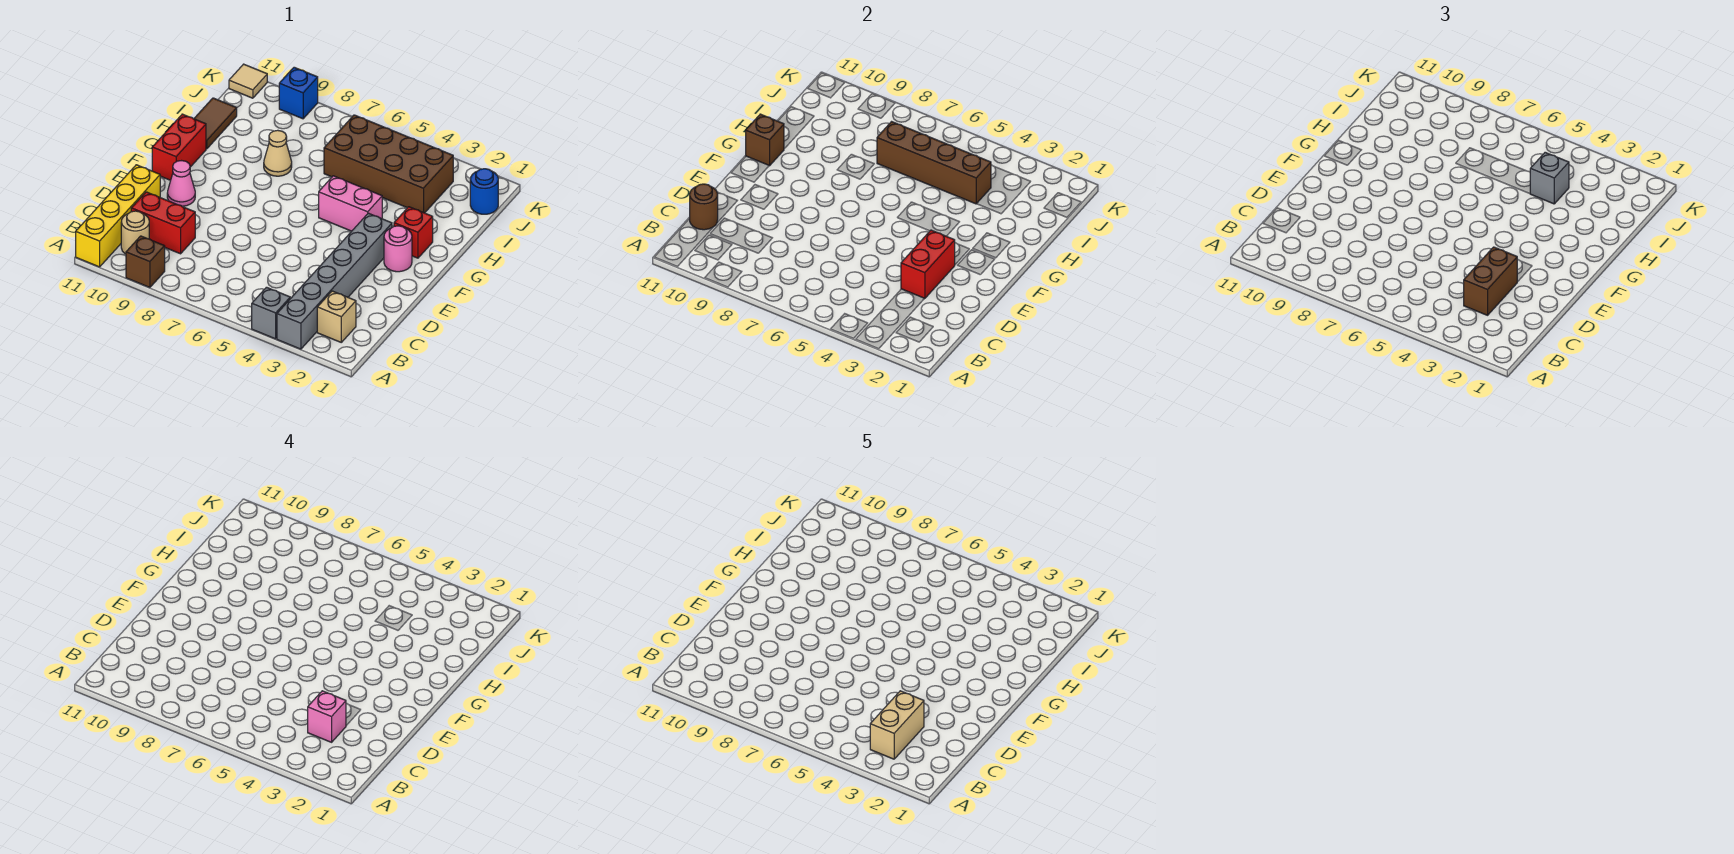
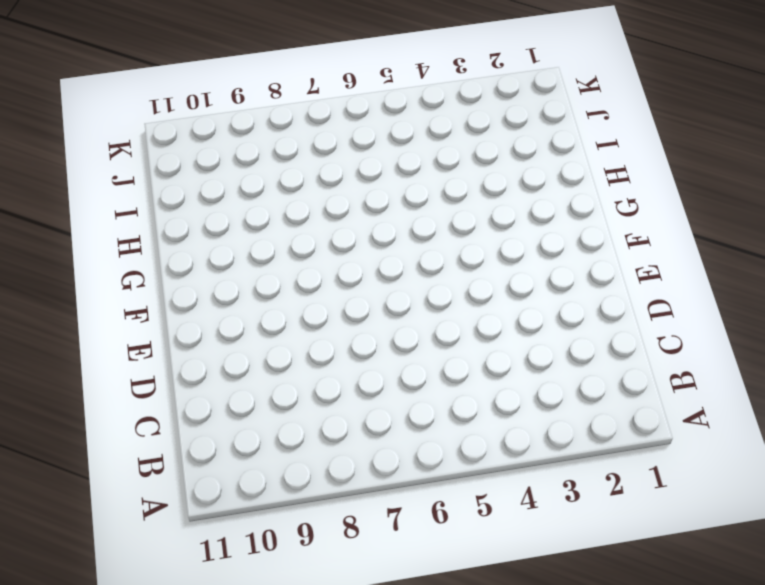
none -> grey 1x6 brick [277,213,392,349]
none -> grey 1x1 brick [252,287,290,339]
none -> brown 1x1 brick [126,236,165,287]

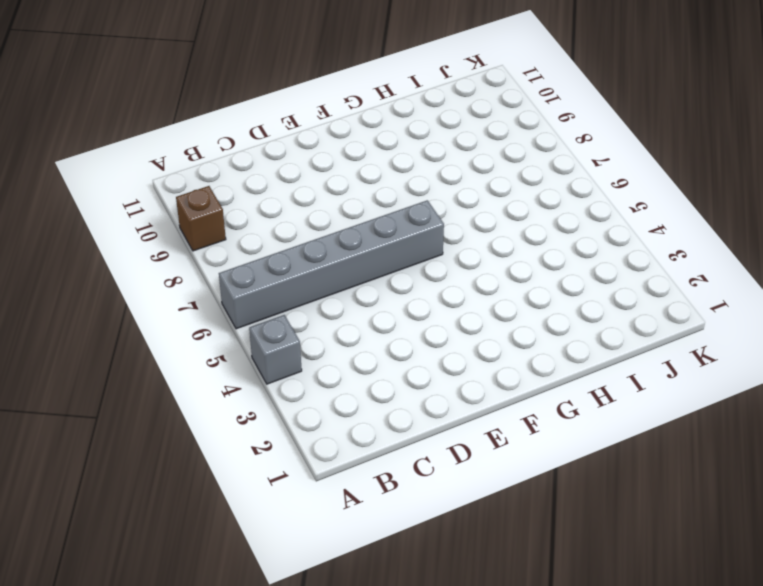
grey 1x6 brick [219,200,444,329] -> grey 1x6 brick moved to [277,213,392,349]
none -> yellow 1x4 brick [76,165,160,267]
none -> tan 1x1 brick [317,291,356,342]
none -> tan 1x1 round brick [121,211,149,254]

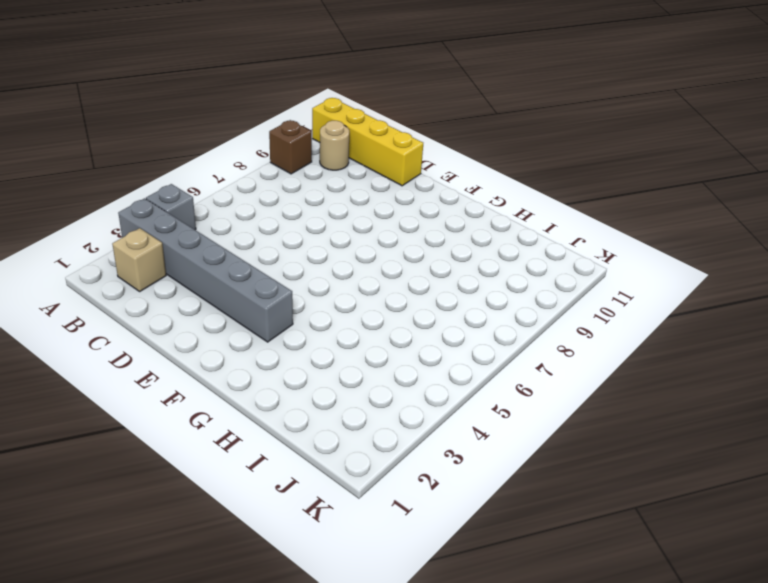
none -> red 1x2 brick [131,192,195,254]
none -> pink 1x1 cone [167,161,195,206]
none -> pink 1x1 round brick [384,226,412,272]

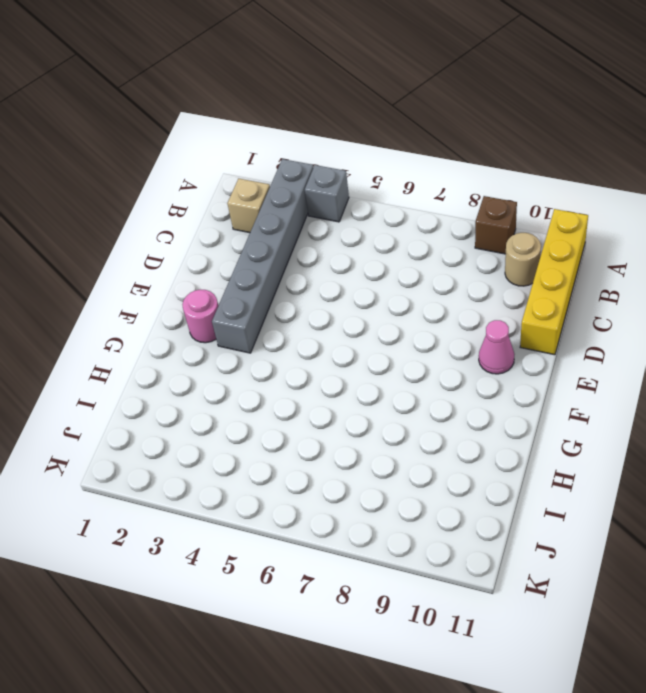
none -> red 1x2 brick [131,192,195,254]
none -> red 1x2 brick [152,114,206,180]
none -> red 1x1 brick [394,207,433,258]

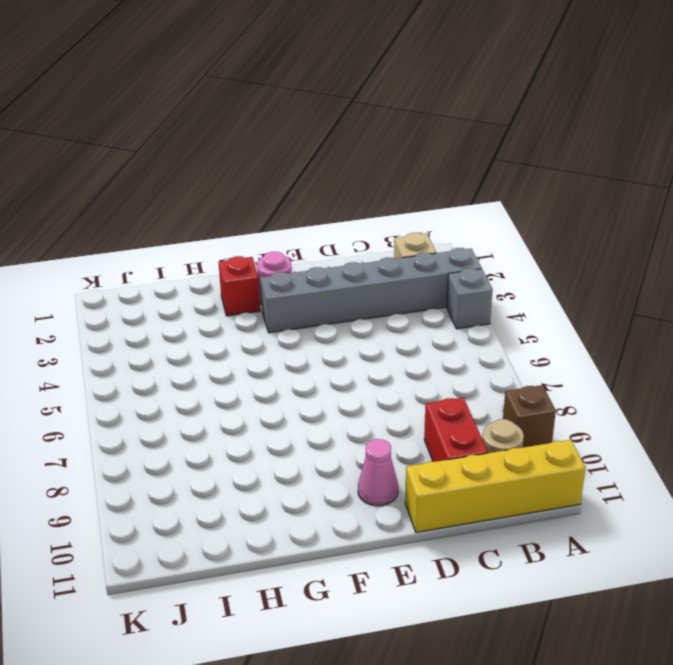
none -> red 1x2 brick [152,114,206,180]
none -> pink 1x2 brick [319,176,382,231]
none -> tan 1x1 cone [264,130,292,176]

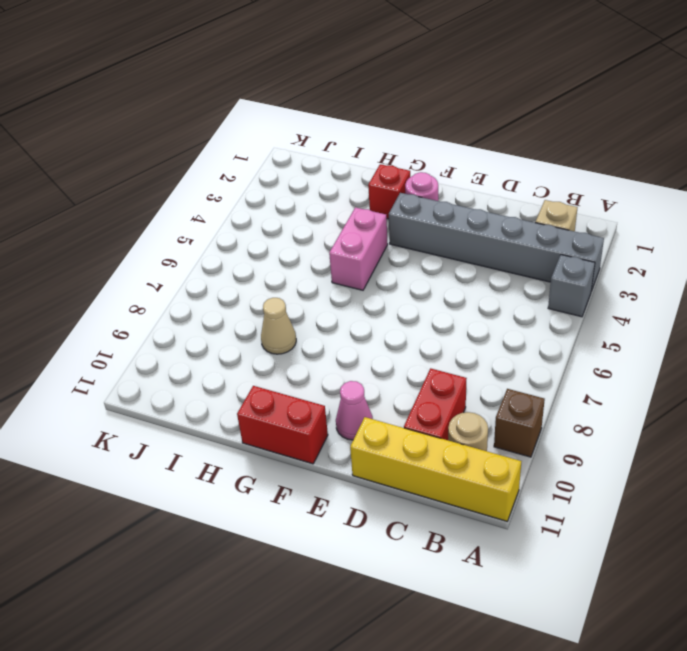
none -> brown 1x2 tile [194,98,237,149]
none -> brown 2x4 brick [324,115,453,213]
none -> blue 1x1 round brick [470,169,498,214]

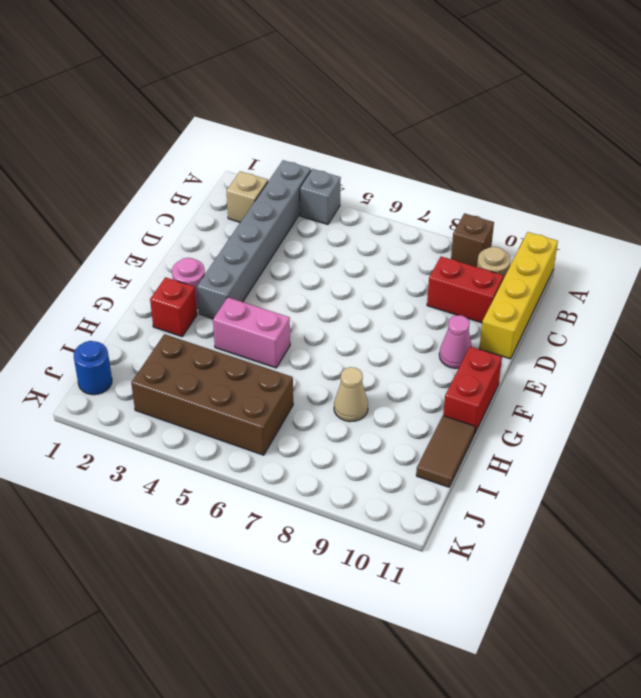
none -> blue 1x1 brick [279,67,318,119]
none -> tan 1x1 tile [229,64,267,98]
none -> brown 1x1 round brick [690,184,718,230]

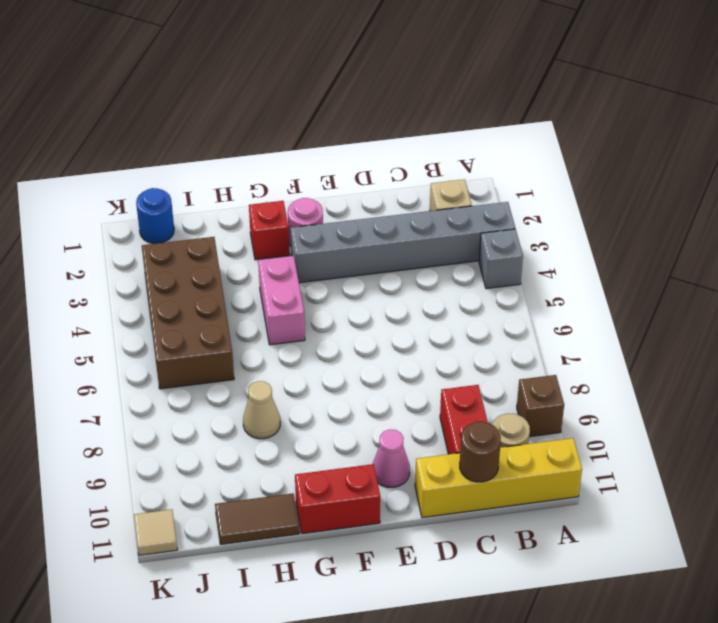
none -> blue 1x1 brick [279,67,318,119]
none -> red 1x2 brick [901,230,955,299]
none -> brown 1x1 brick [746,114,784,166]

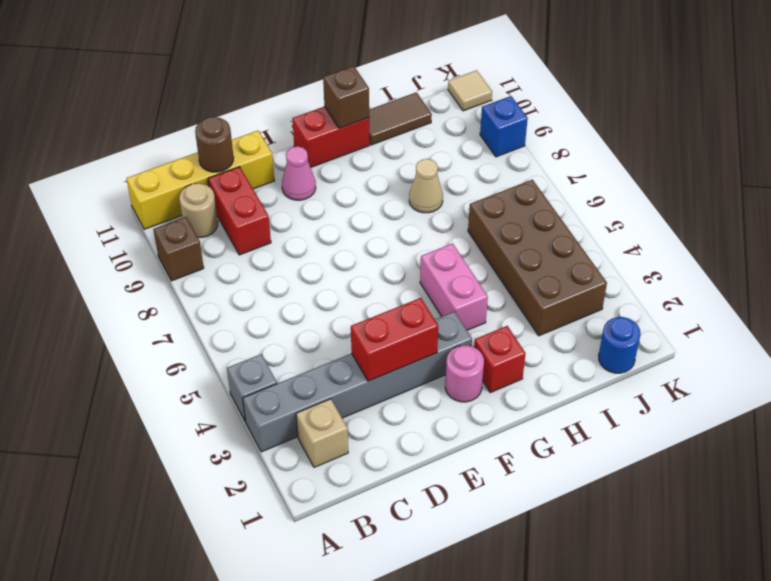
none -> brown 1x4 brick [877,122,991,204]
none -> brown 1x2 brick [1464,247,1517,315]
none -> grey 1x1 brick [1530,152,1569,204]

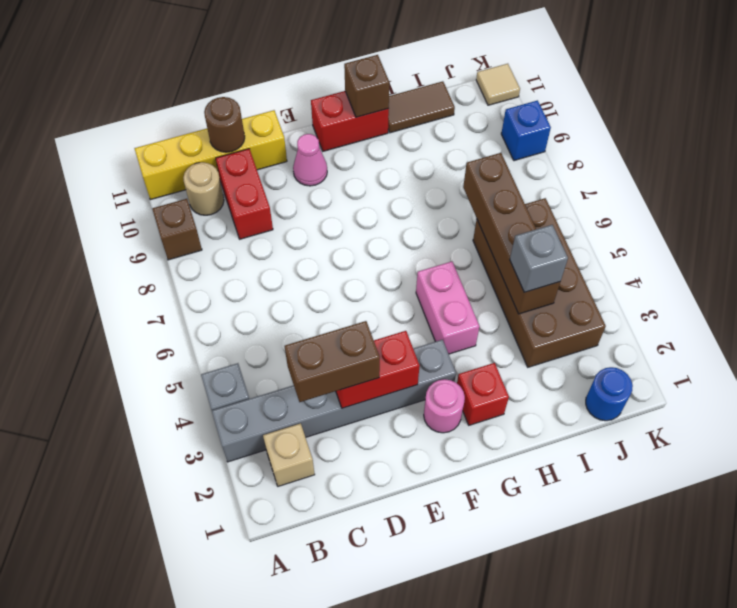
none -> tan 1x1 cone [264,130,292,176]
none -> pink 1x1 brick [308,691,346,742]
none -> tan 1x2 brick [870,691,924,759]

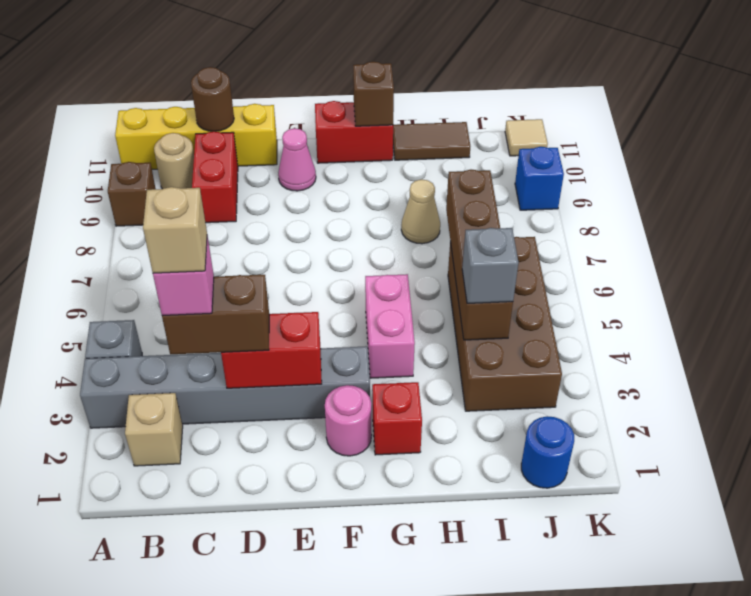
tan 1x1 brick [143,187,207,273] -> tan 1x2 brick [870,691,924,759]

